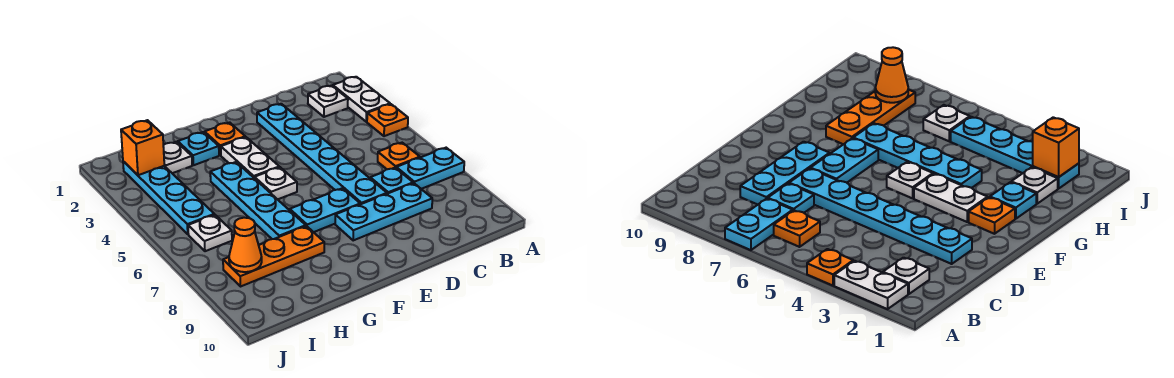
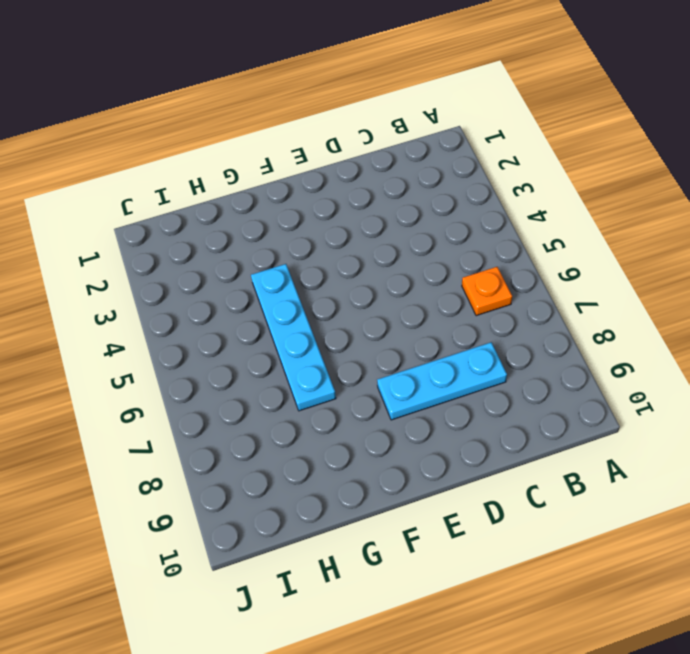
none -> white 1x2 plate [333,77,390,122]
none -> orange 1x1 plate [367,104,408,136]
none -> cyan 1x2 plate [396,148,464,189]

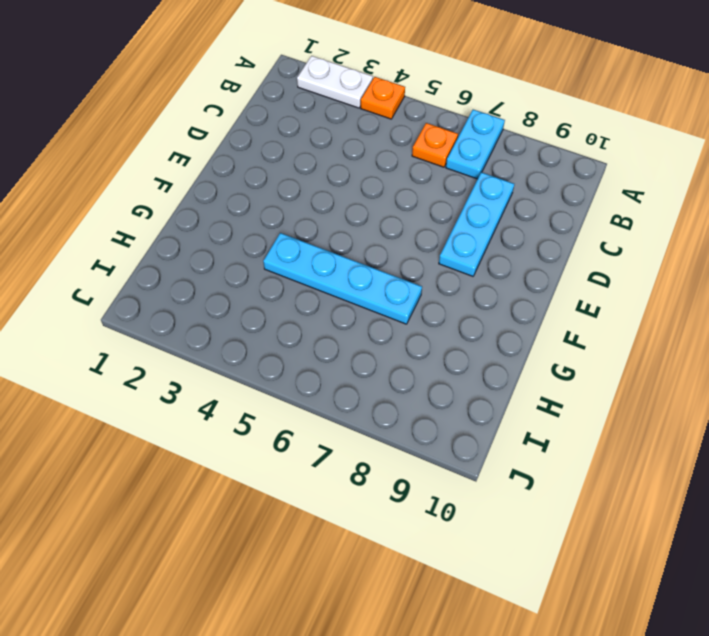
none -> white 1x1 plate [308,86,348,117]
none -> cyan 1x1 plate [370,168,413,194]
none -> cyan 1x6 plate [257,104,387,204]

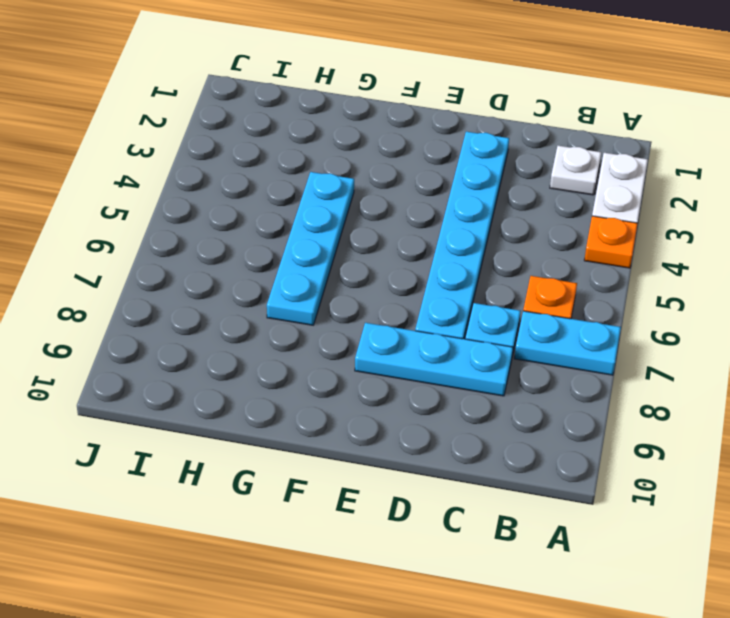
none -> cyan 1x2 plate [290,188,360,232]
none -> orange 1x1 plate [205,122,245,155]
none -> white 1x2 plate [221,137,279,178]

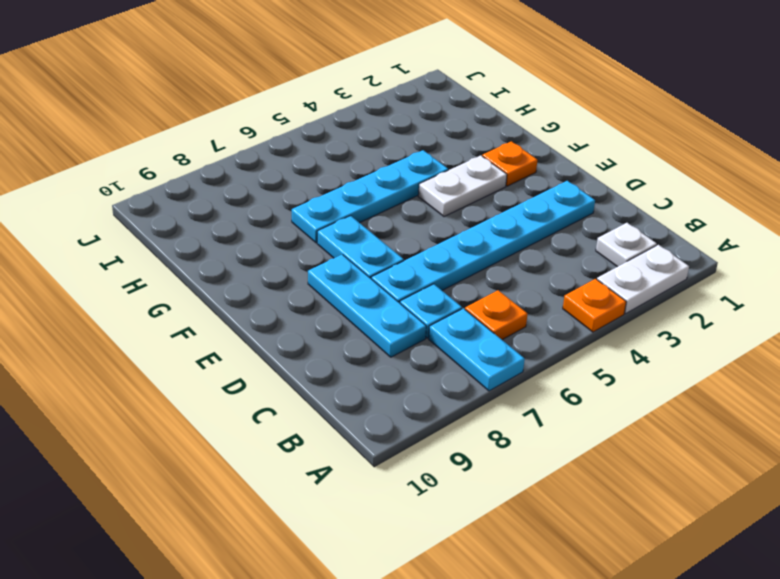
none -> white 1x1 plate [255,167,297,199]
none -> cyan 1x1 plate [178,132,219,165]
none -> orange 1x3 plate [223,226,324,287]

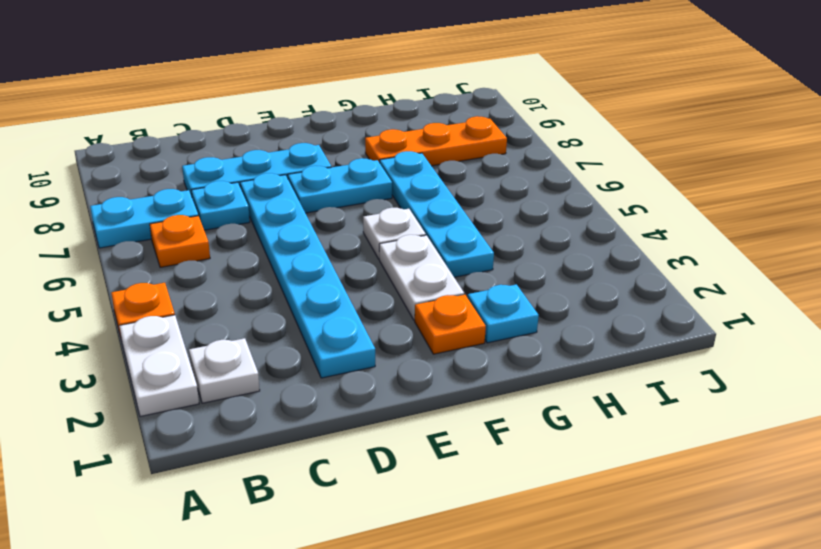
none -> white 1x1 plate [163,142,192,173]
none -> cyan 1x4 plate [123,161,214,234]
none -> white 1x1 plate [188,215,232,251]

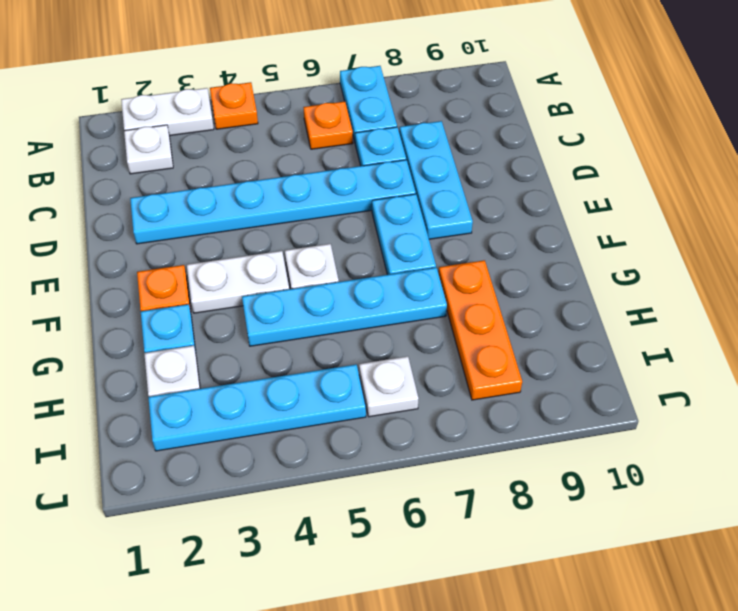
none -> orange 1x1 brick [121,120,164,175]
none -> orange 1x1 cone [229,218,262,272]

